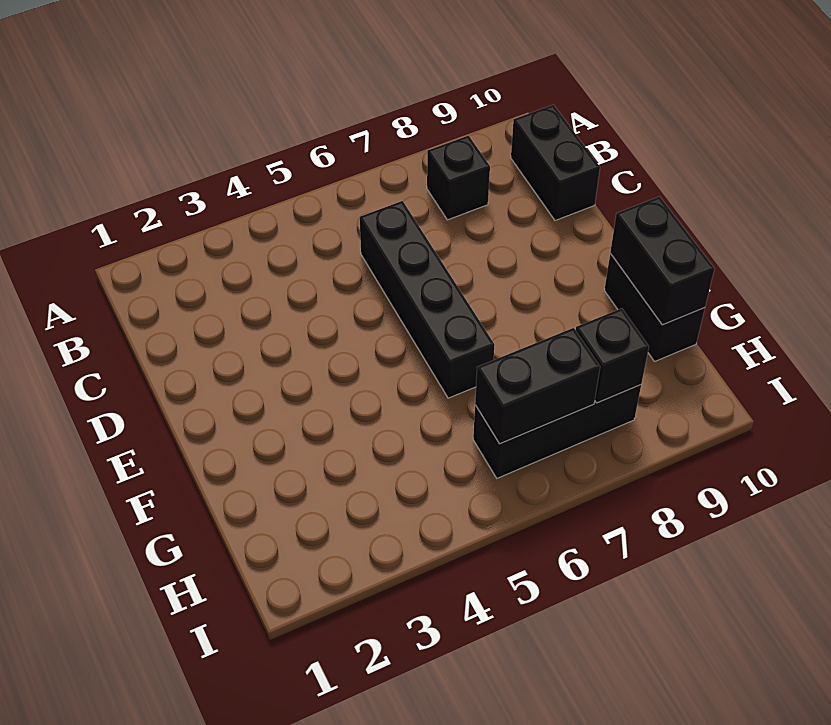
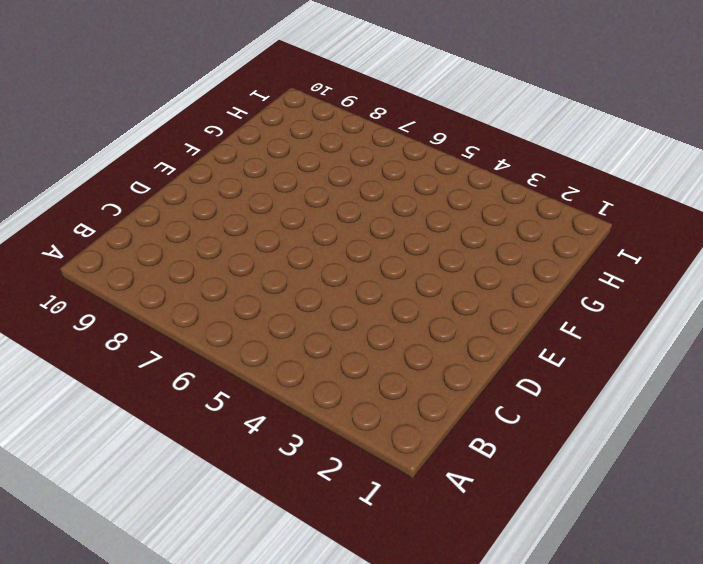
none -> black 1x1 brick [427,136,490,220]
none -> black 1x2 brick [511,105,600,220]

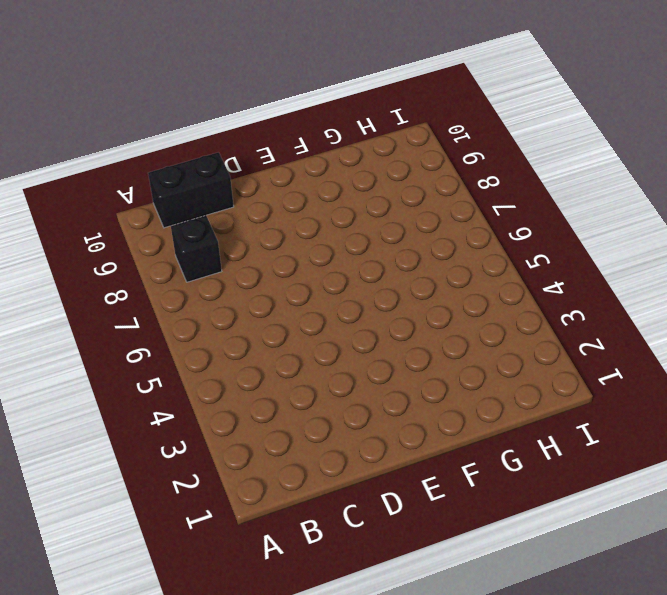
none -> black 1x4 brick [360,201,495,398]
none -> black 1x2 brick [604,254,705,361]

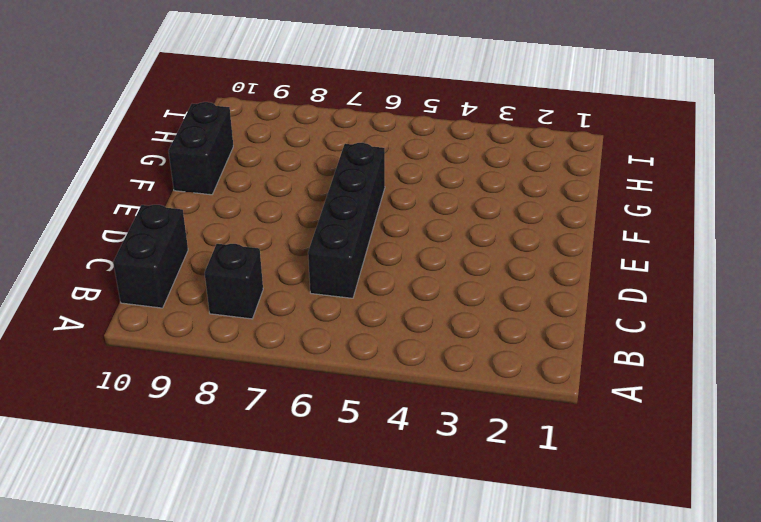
none -> black 1x3 brick [473,385,641,478]
none -> black 1x2 brick [610,196,714,325]

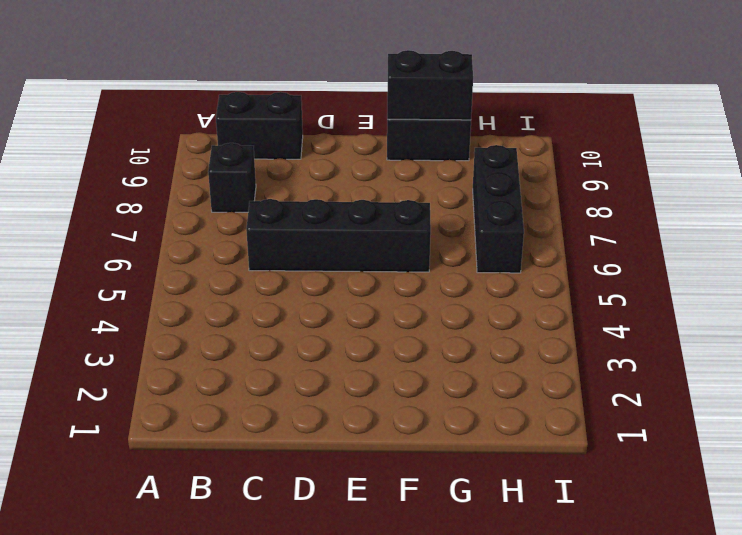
none -> black 1x2 brick [475,328,600,444]
none -> black 1x1 brick [576,308,649,403]

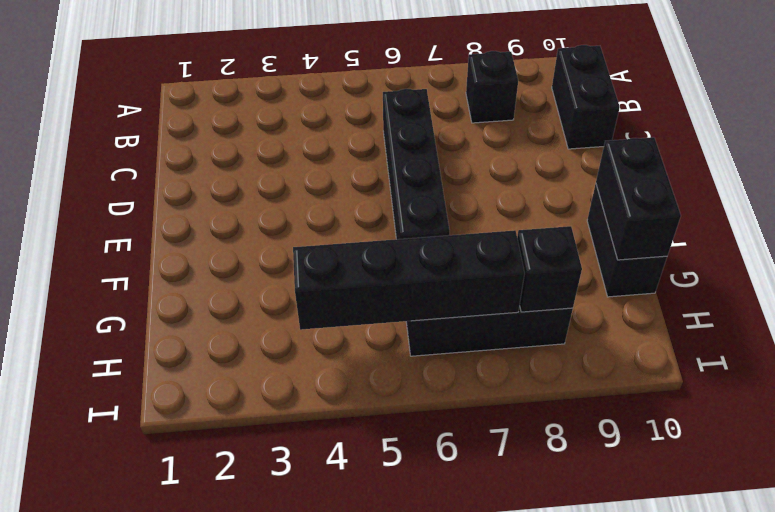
black 1x4 brick [293,230,525,330] -> black 1x2 brick [475,328,600,444]

